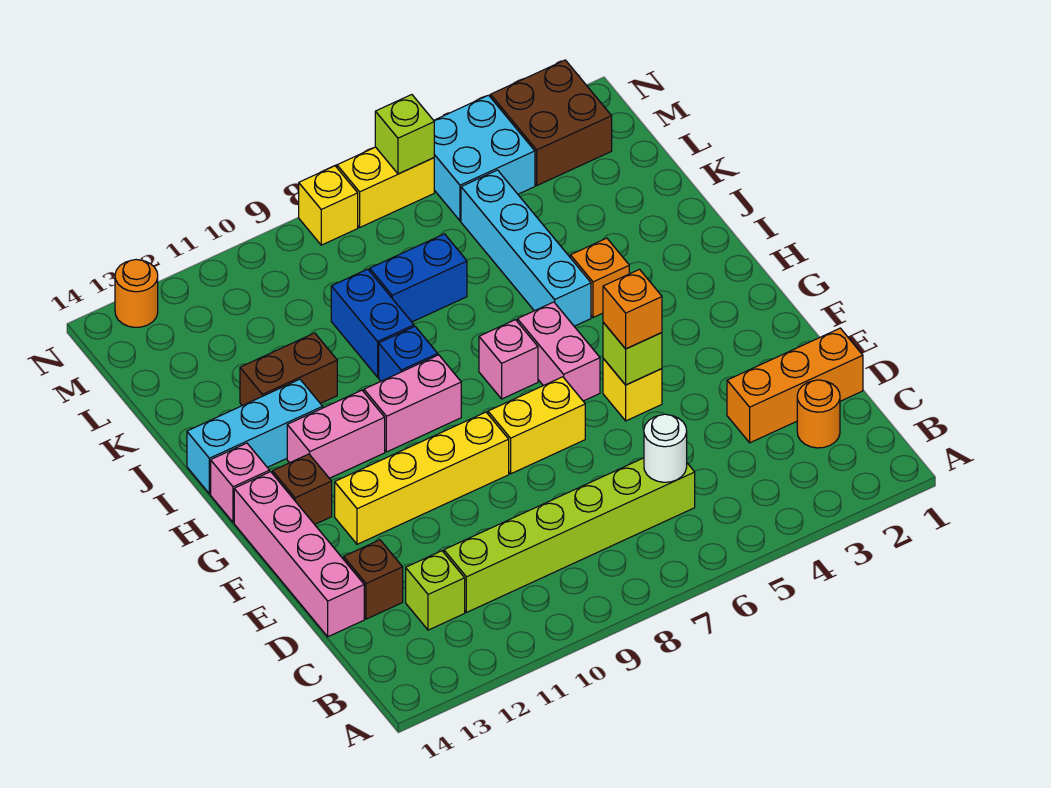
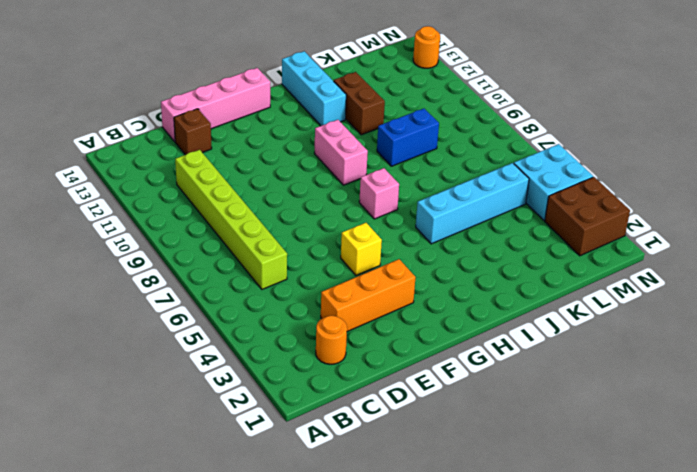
orange 1x3 brick [321,259,416,332] -> orange 1x3 brick turned to [727,328,863,443]
none -> lime 1x1 brick [406,551,465,630]
none -> yellow 1x2 brick [488,377,585,474]
none -> yellow 1x4 brick [335,412,509,544]
none -> pink 1x2 brick [517,302,600,401]

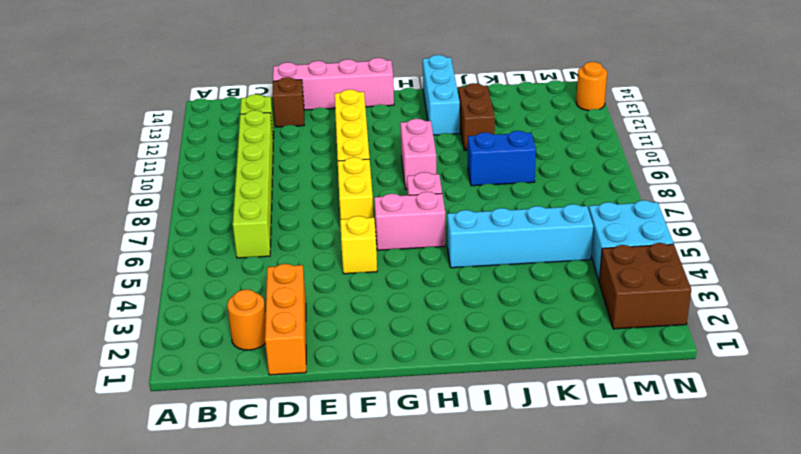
none -> brown 1x1 brick [273,454,332,524]
none -> pink 1x2 brick [287,390,385,478]
none -> pink 1x1 brick [211,443,270,522]
none -> orange 1x1 brick [570,238,629,318]

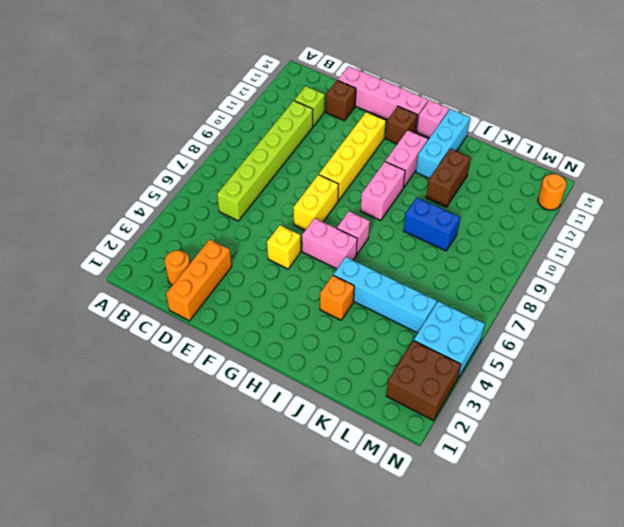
none -> blue 1x1 brick [379,327,438,381]
none -> blue 1x2 brick [370,234,467,322]
none -> yellow 1x2 brick [337,147,434,227]
none -> yellow 1x1 brick [299,166,358,245]

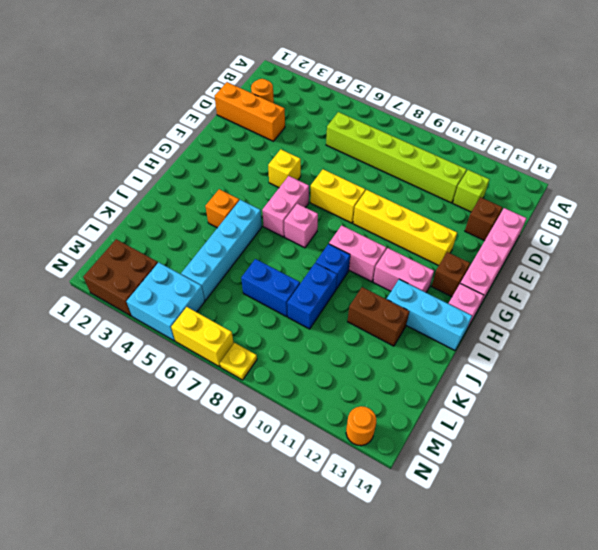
yellow 1x1 plate [220,343,257,380] -> yellow 1x1 brick [299,166,358,245]
none -> white 1x1 round brick [644,414,687,482]
none -> lime 1x1 brick [603,322,662,385]
none -> lime 1x1 brick [375,95,434,174]
none -> orange 1x1 brick [603,269,662,349]

